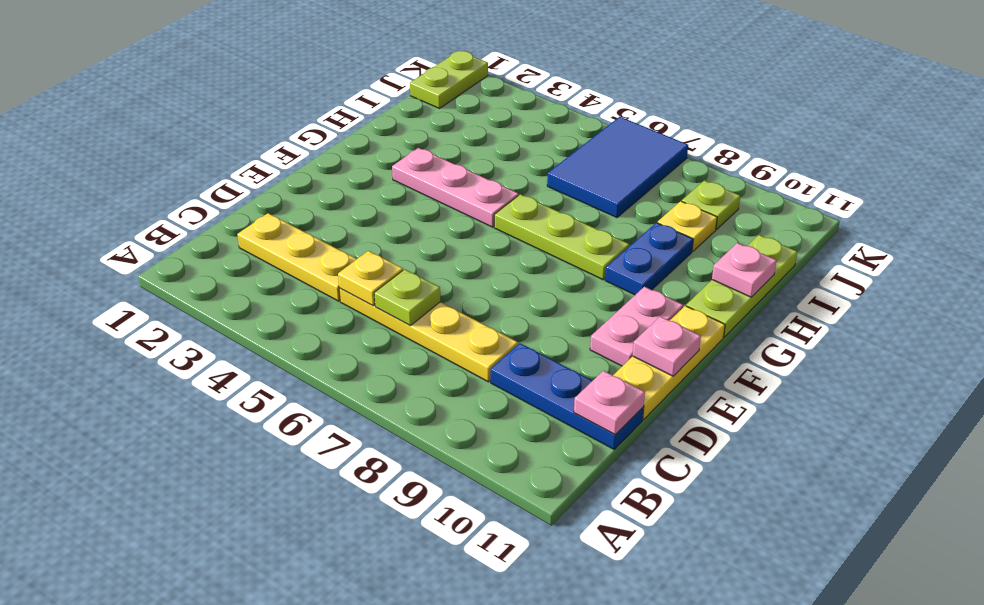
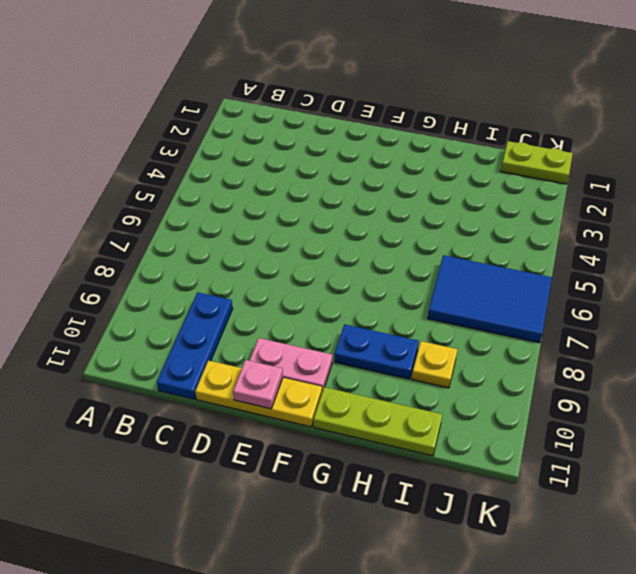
none -> yellow 1x3 plate [237,213,357,301]
none -> yellow 1x4 plate [339,288,518,382]
none -> pink 1x3 plate [392,148,519,227]

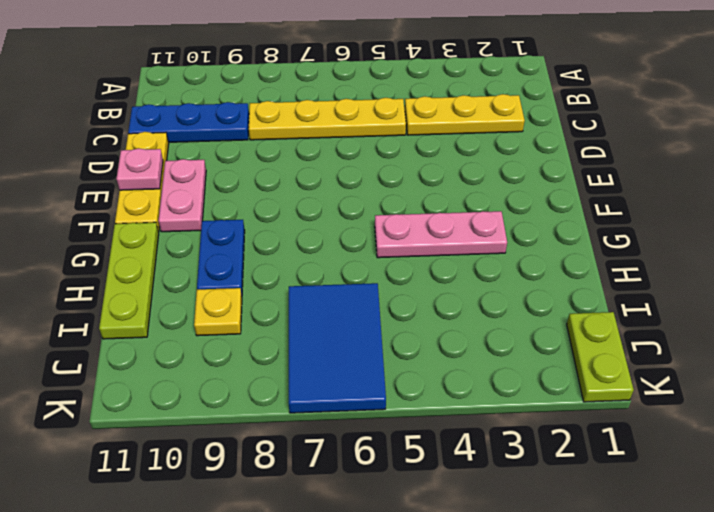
none -> lime 1x3 plate [494,194,629,280]
none -> lime 1x1 plate [682,181,740,229]
none -> yellow 1x1 plate [338,251,403,306]

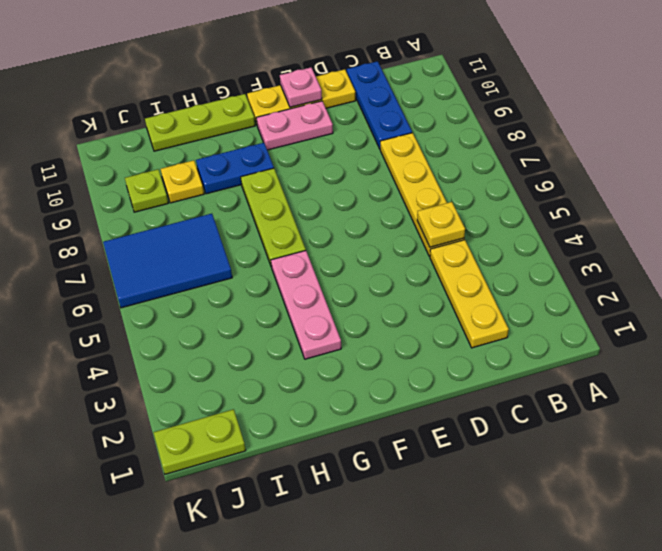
none -> lime 1x1 plate [374,269,440,326]
none -> pink 1x1 plate [574,371,645,435]
none -> pink 1x1 plate [712,243,777,297]

